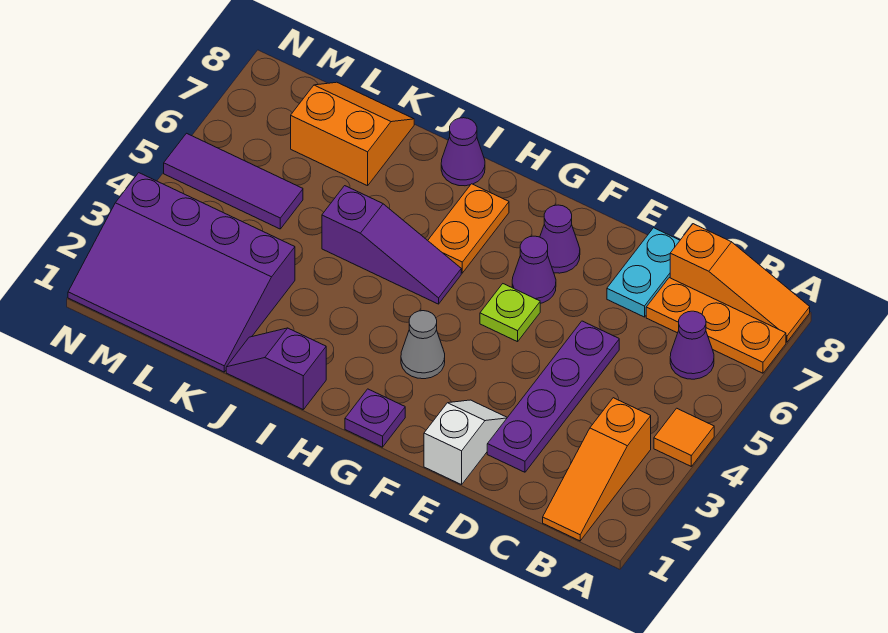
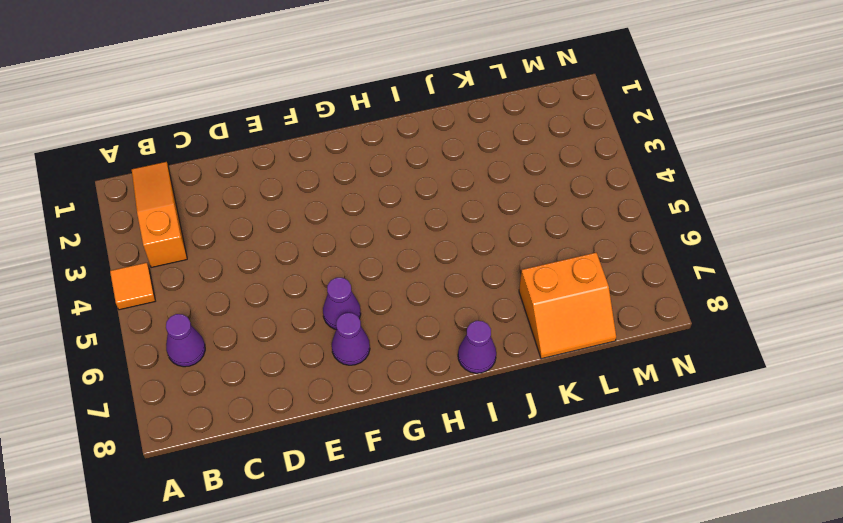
none -> orange 1x3 plate [646,278,786,373]
none -> orange 1x3 slope [670,224,810,342]
none -> purple 1x4 plate [487,321,619,472]

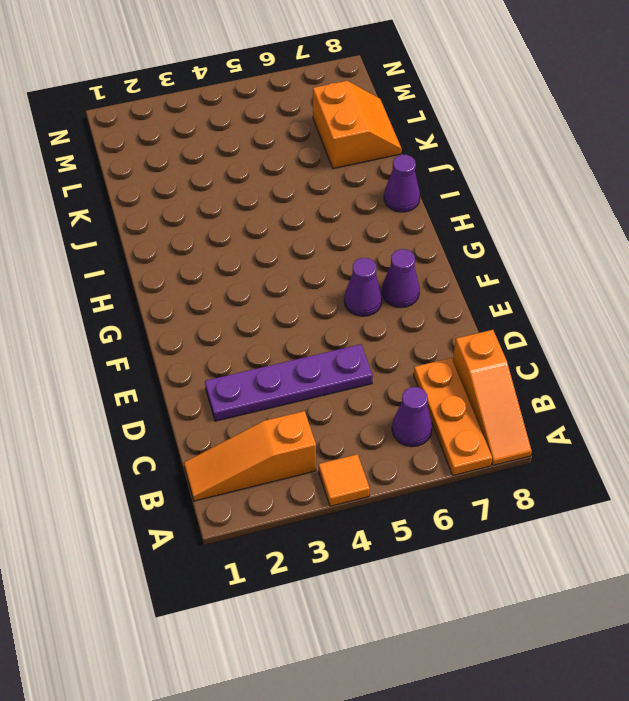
none -> cyan 1x2 plate [607,228,680,317]
none -> white 1x2 slope [424,400,507,485]
none -> lime 1x1 plate [480,284,540,342]

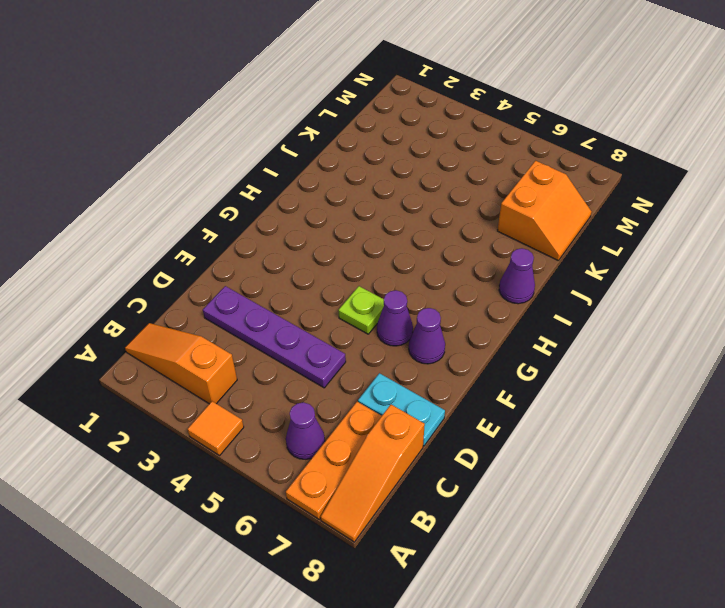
none -> white 1x2 slope [424,400,507,485]
none -> purple 1x1 plate [345,389,405,447]
none -> grey 1x1 cone [401,311,445,379]

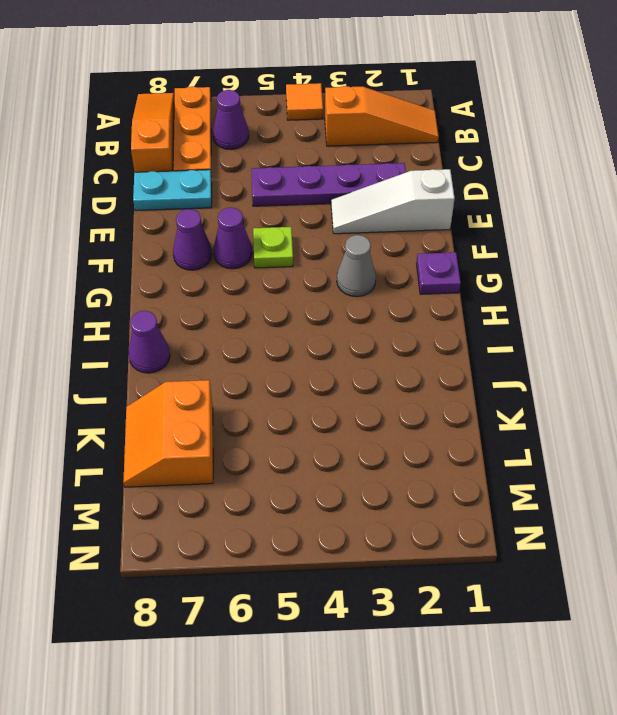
white 1x3 slope [331,169,455,234] -> white 1x2 slope [424,400,507,485]
none -> purple 1x3 slope [322,186,461,304]
none -> orange 1x2 plate [428,184,509,273]
none -> purple 1x2 slope [226,328,326,409]

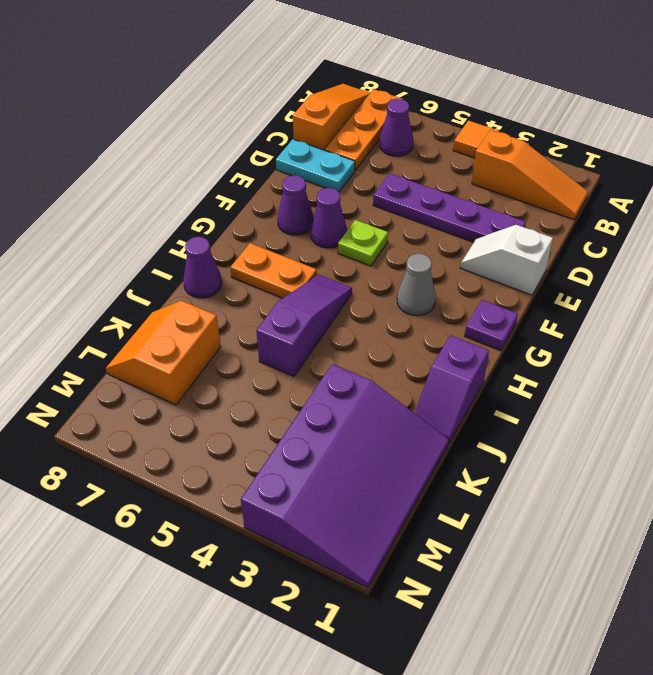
none -> purple 1x3 tile [164,133,303,229]

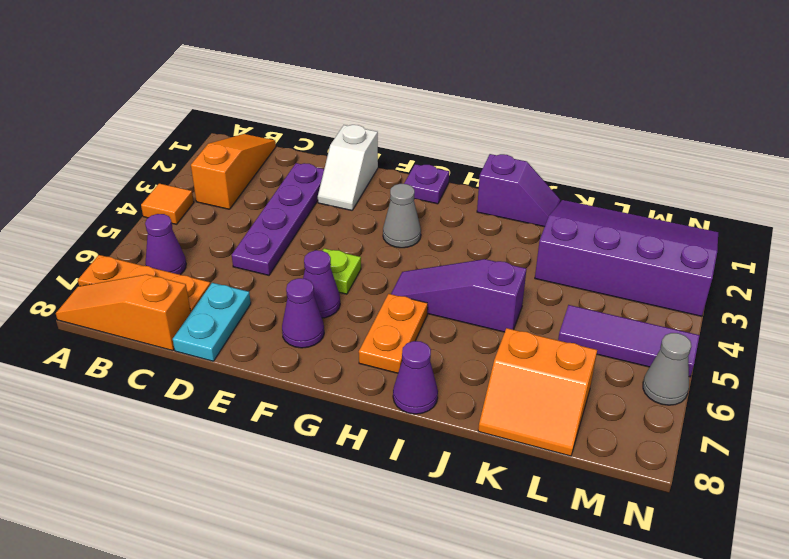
grey 1x1 cone [643,333,691,405] -> none

